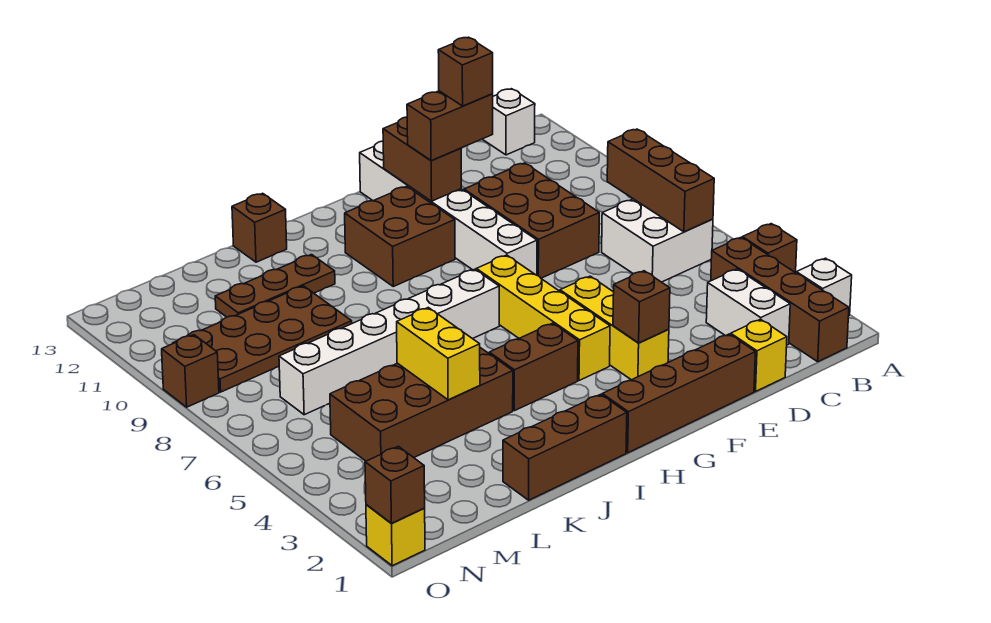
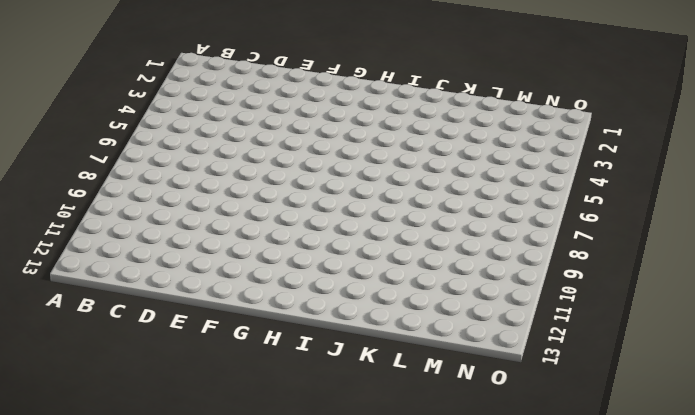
none -> white 1x1 brick [796,258,852,315]
none -> brown 1x1 brick [742,224,797,273]
none -> brown 1x4 brick [711,238,849,362]

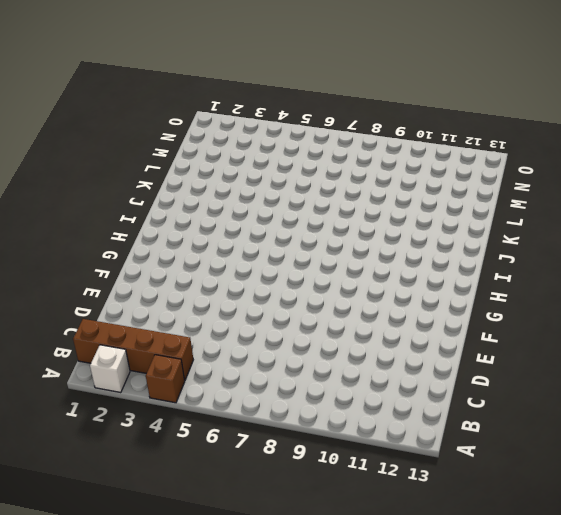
none -> white 2x2 brick [602,199,713,282]
none -> white 1x1 brick [483,89,535,155]
none -> white 1x2 brick [706,269,790,345]

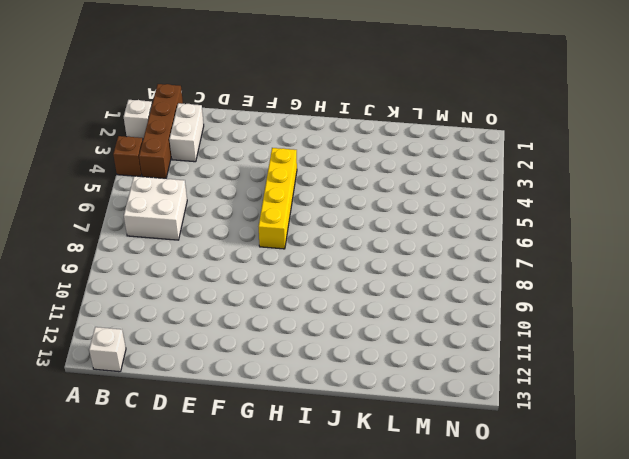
none -> yellow 1x1 brick [731,319,787,391]
none -> brown 2x3 brick [464,163,599,278]
none -> brown 1x4 brick [602,334,755,453]

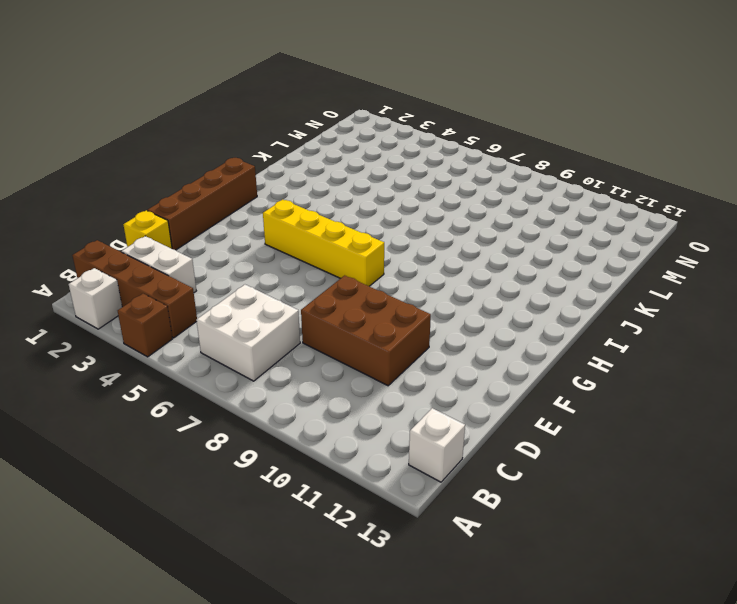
none -> yellow 1x3 brick [560,276,669,380]
none -> white 1x6 brick [360,141,537,275]
none -> brown 2x2 brick [345,187,455,286]

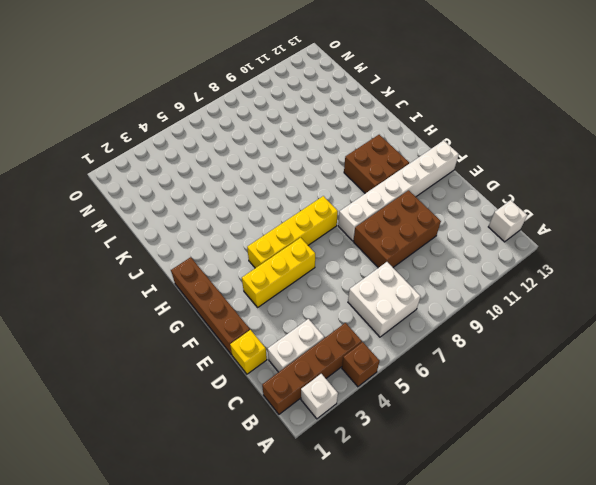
none -> brown 1x2 brick [489,323,578,411]
none -> white 1x6 brick [279,269,499,415]
none -> brown 1x3 brick [503,394,627,500]

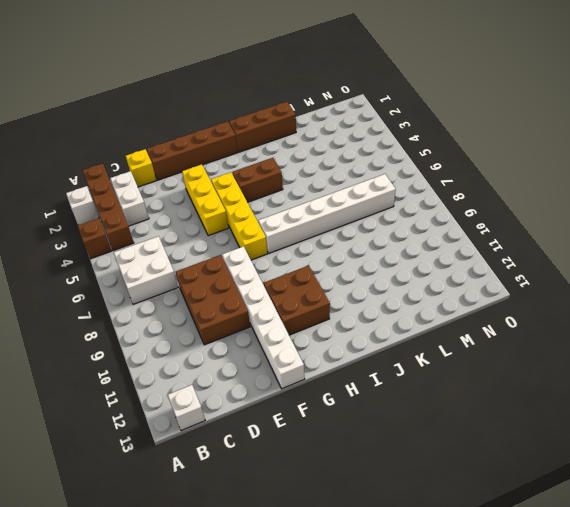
none -> brown 2x4 brick [330,348,513,461]
none -> brown 1x3 plate [215,255,335,317]
none -> brown 1x1 brick [232,193,287,262]

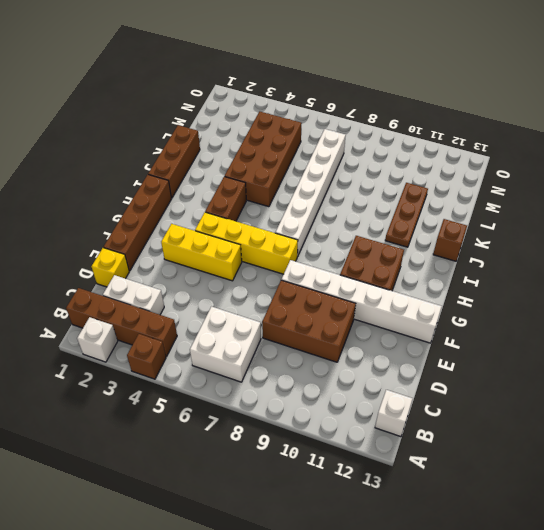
none -> brown 2x4 plate [174,286,352,392]
none -> yellow 1x1 brick [366,505,425,566]
none -> brown 1x1 brick [162,335,219,407]

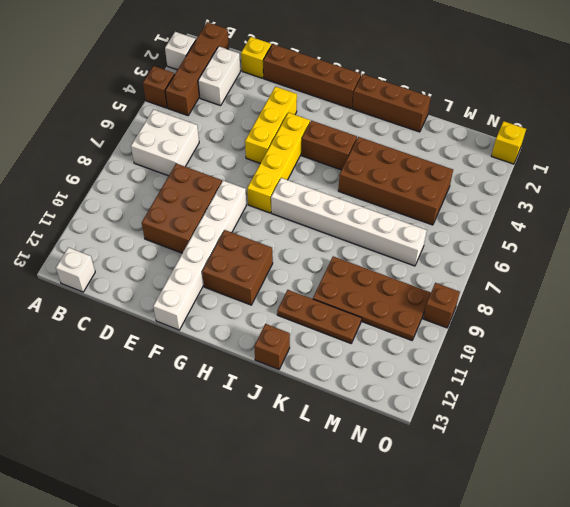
none -> brown 1x3 brick [607,129,714,232]
none -> brown 1x1 brick [613,271,670,343]
none -> brown 1x2 brick [383,117,461,201]

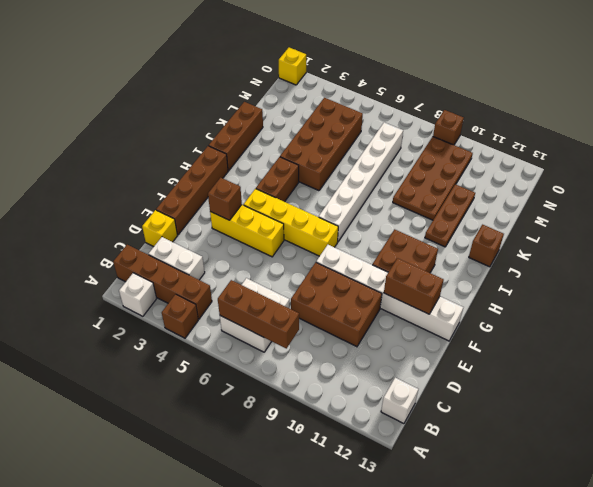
none -> yellow 1x2 brick [397,308,480,400]
none -> brown 1x1 brick [365,446,425,523]
none -> brown 1x2 brick [407,91,493,160]

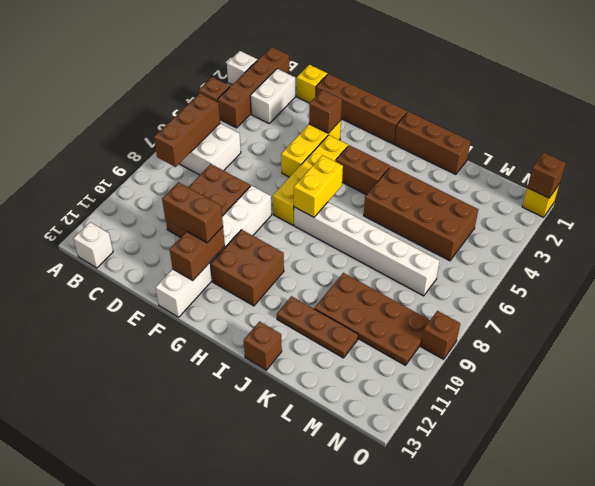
yellow 1x2 brick [294,155,343,217] -> yellow 1x2 brick moved to [397,308,480,400]
none -> brown 1x1 brick [438,37,493,106]

